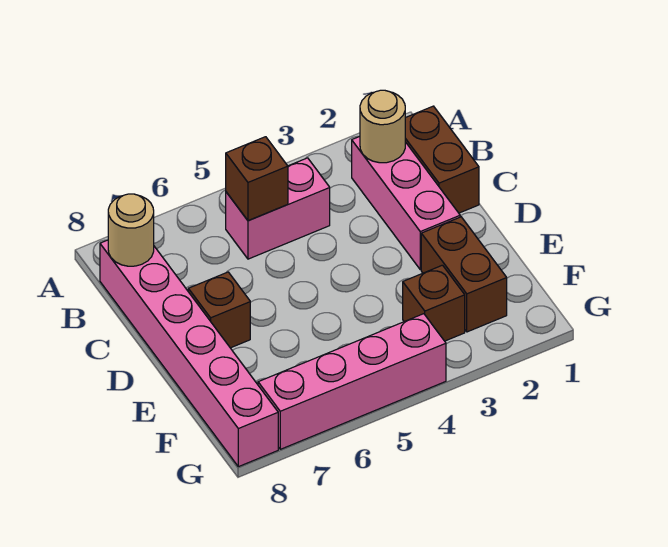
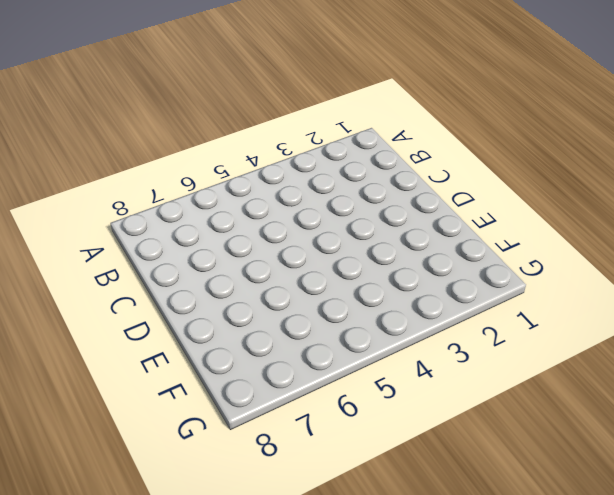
none -> brown 1x2 brick [405,106,479,213]
none -> pink 1x3 brick [352,136,460,270]

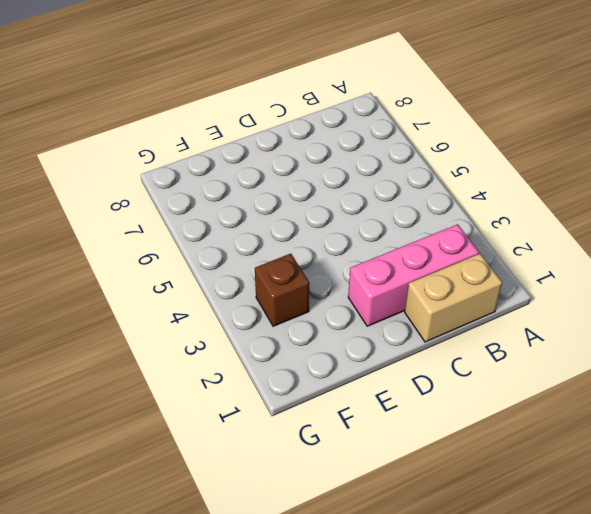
tan 1x2 brick [405,254,502,342] -> brown 1x2 brick [405,106,479,213]
none -> pink 1x2 brick [226,158,330,259]
none -> pink 1x6 brick [100,240,278,467]

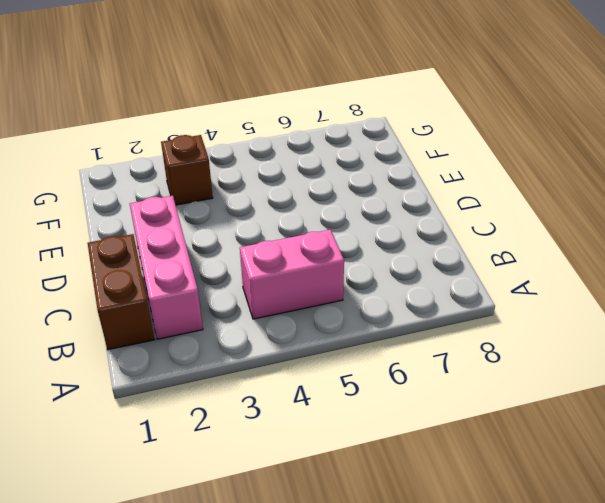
none -> pink 1x6 brick [100,240,278,467]
none -> brown 1x1 brick [188,272,250,348]

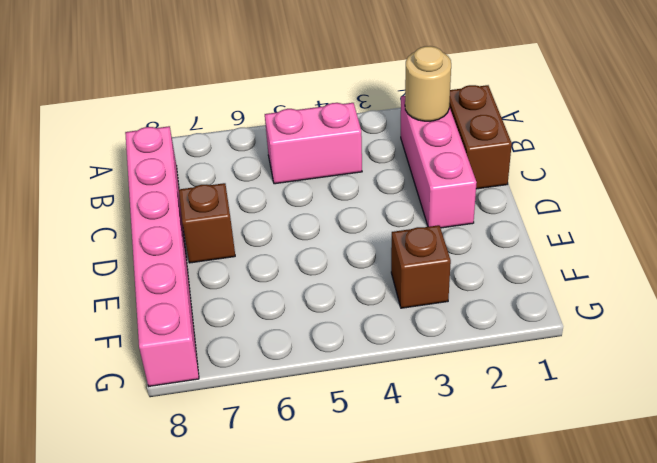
none -> brown 1x2 brick [421,217,507,332]
none -> pink 1x4 brick [258,314,446,449]

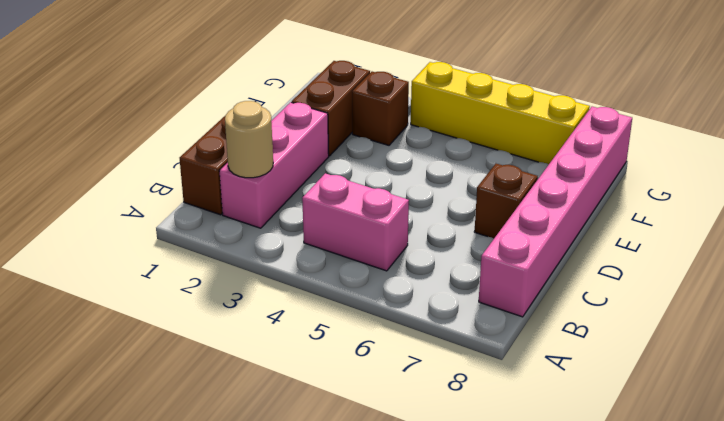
yellow 1x4 brick [411,62,590,164] -> pink 1x4 brick [258,314,446,449]
none -> brown 1x1 brick [226,137,288,221]
none -> tan 1x1 round brick [108,194,154,266]

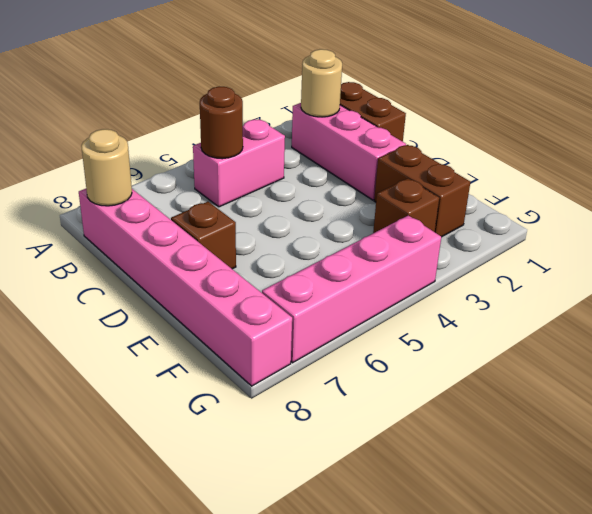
brown 1x1 round brick [200,87,243,159] -> brown 1x1 brick [226,137,288,221]

